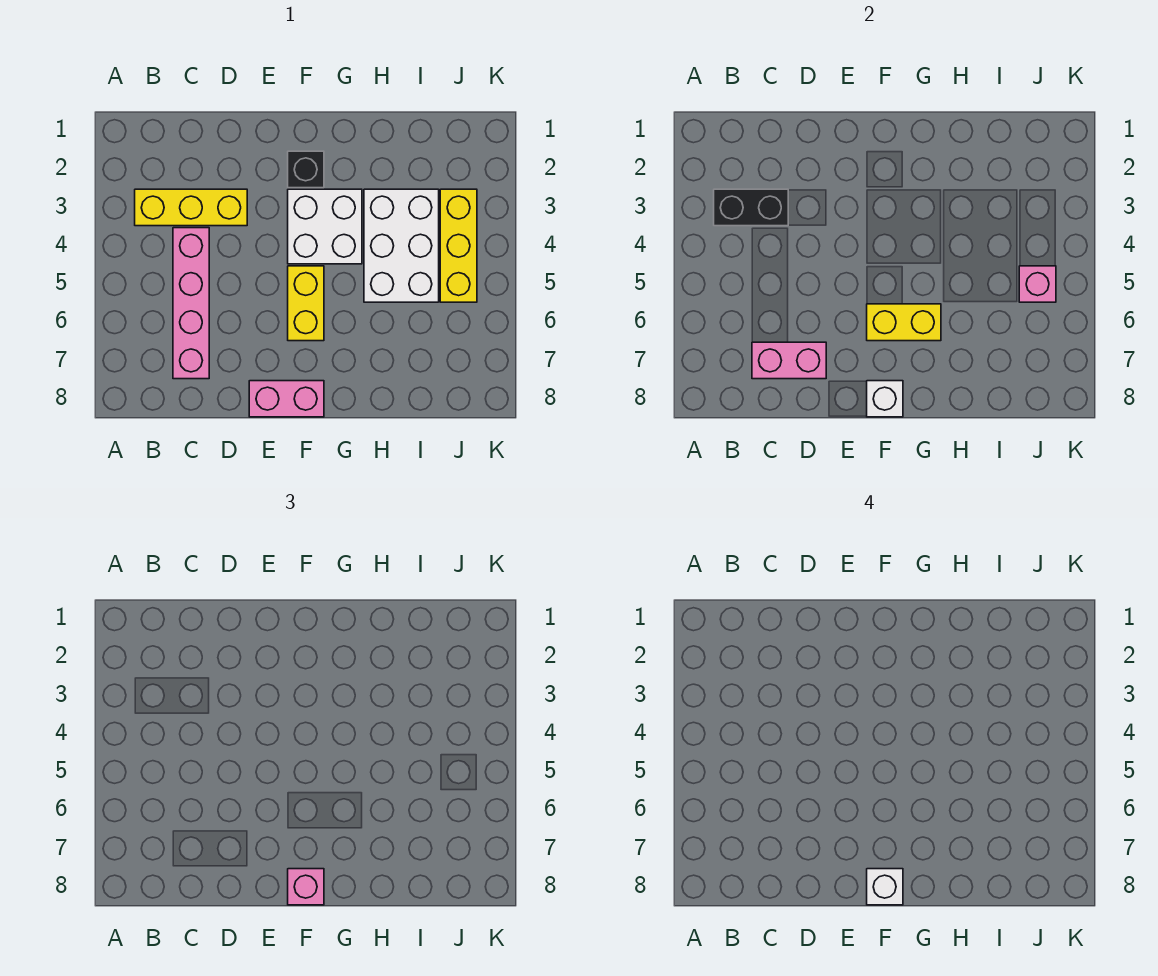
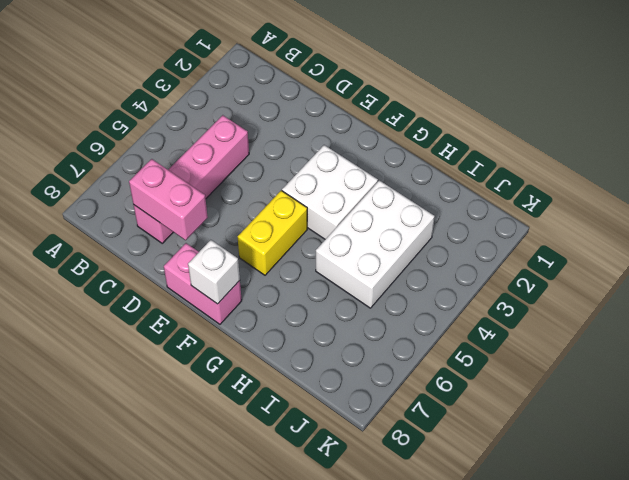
none -> yellow 1x3 brick [135,189,247,226]
none -> black 1x1 brick [288,151,324,188]
none -> yellow 1x3 brick [440,189,477,302]

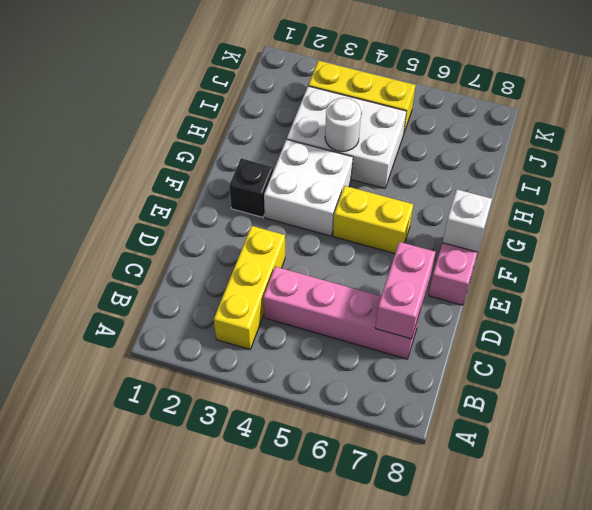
white 1x1 round brick [325,98,361,152] -> none
none -> black 1x2 brick [714,189,788,226]
none -> yellow 1x2 brick [867,304,941,341]
none -> pink 1x1 brick [1019,266,1056,302]

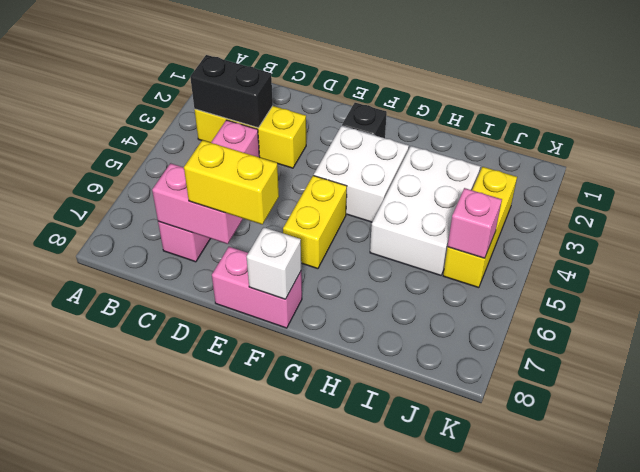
yellow 1x2 brick [184,140,279,225] -> yellow 1x2 brick moved to [867,304,941,341]
none -> pink 1x1 brick [288,869,324,905]
none -> white 1x1 brick [867,869,903,905]

